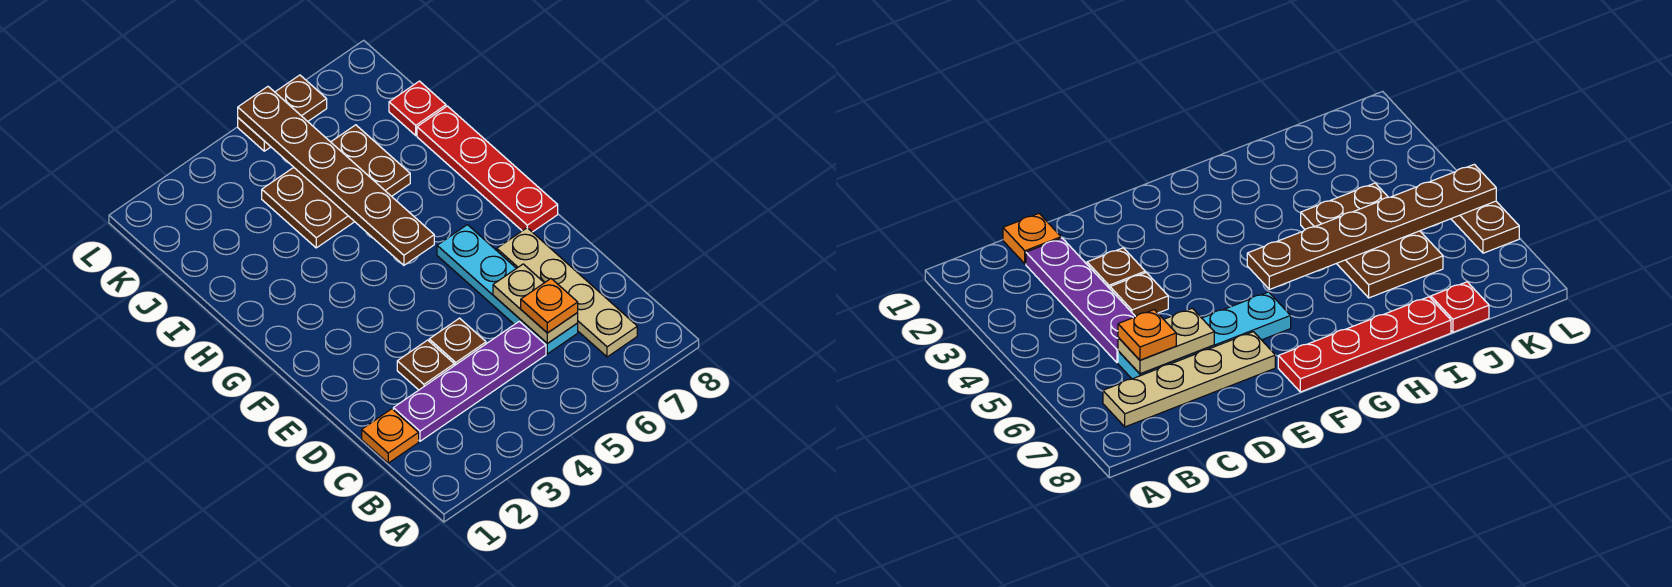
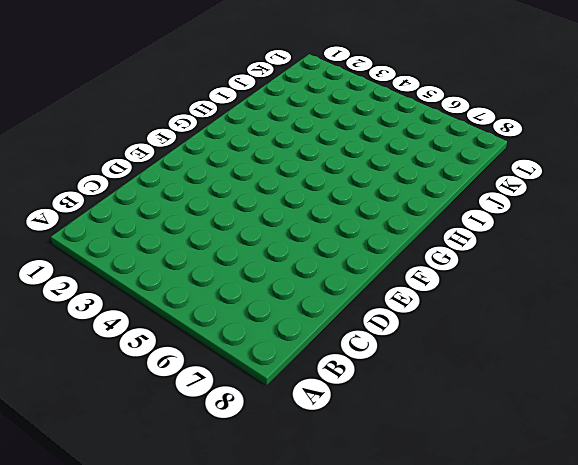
none -> tan 1x4 plate [497,228,637,357]
none -> orange 1x1 plate [362,409,419,463]
none -> purple 1x4 plate [393,321,546,441]

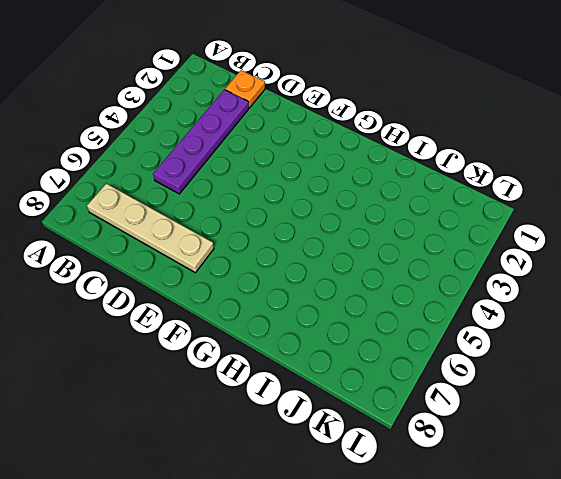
none -> cyan 1x4 plate [437,225,578,354]
none -> brown 1x1 plate [397,340,454,390]
none -> brown 1x1 plate [429,318,486,366]

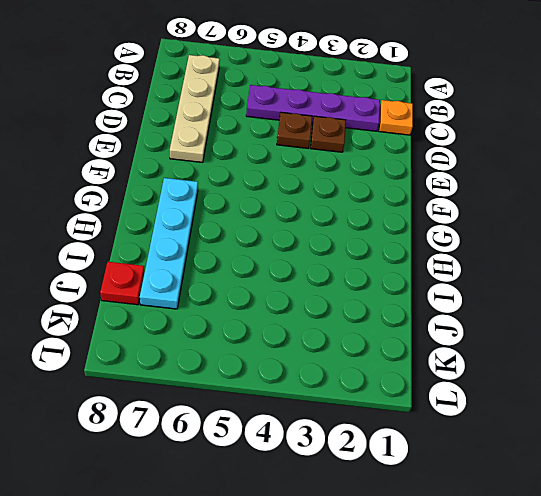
cyan 1x4 plate [140,178,198,309] -> cyan 1x4 plate moved to [437,225,578,354]
none -> red 1x4 plate [417,106,558,232]
none -> brown 2x3 plate [262,125,410,248]
none -> brown 1x2 plate [238,75,327,151]

